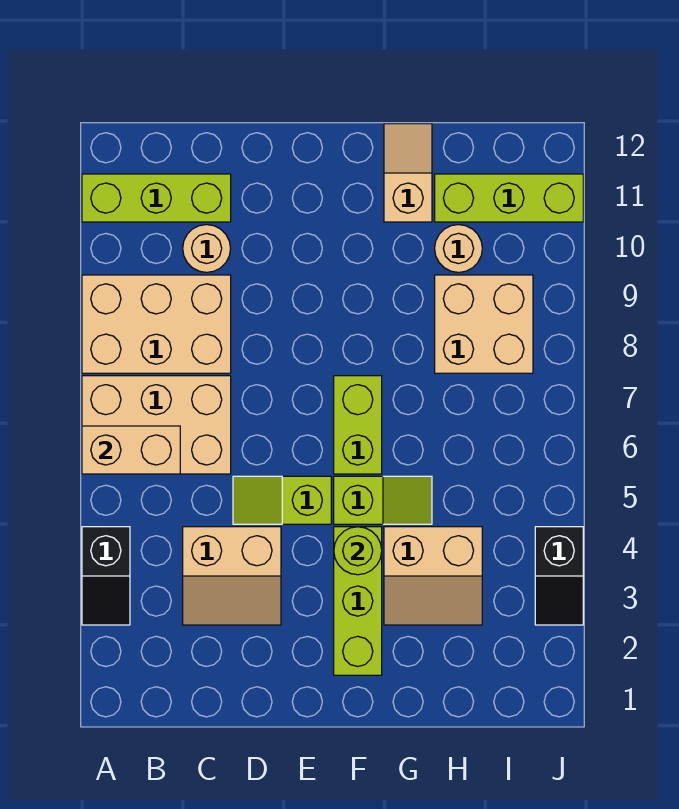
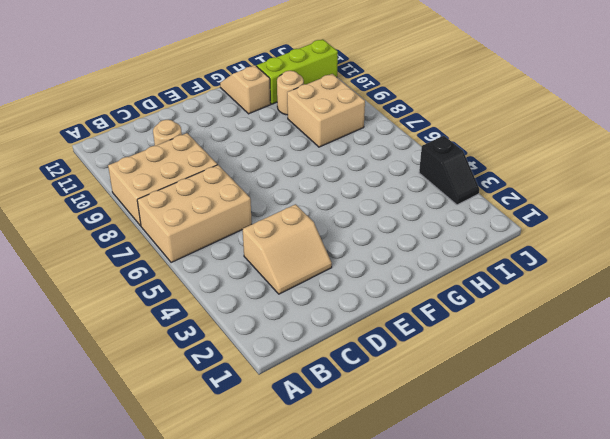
none -> black 1x2 slope [82,527,130,625]
none -> lime 1x3 brick [82,174,231,222]
none -> lime 1x2 slope [233,476,331,524]

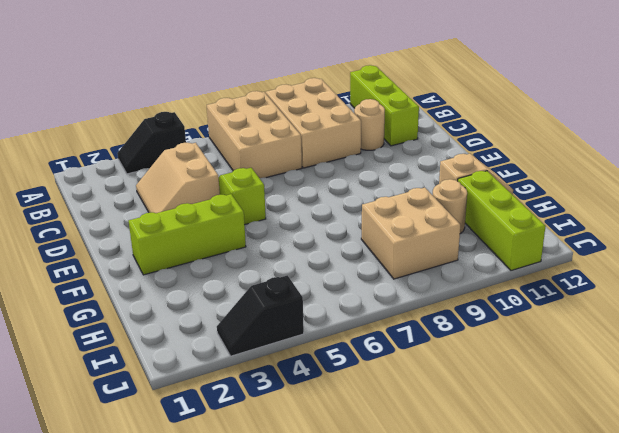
none -> lime 1x2 slope [334,476,432,524]
none -> lime 1x2 brick [334,376,382,474]
none -> tan 2x2 slope [384,527,482,625]

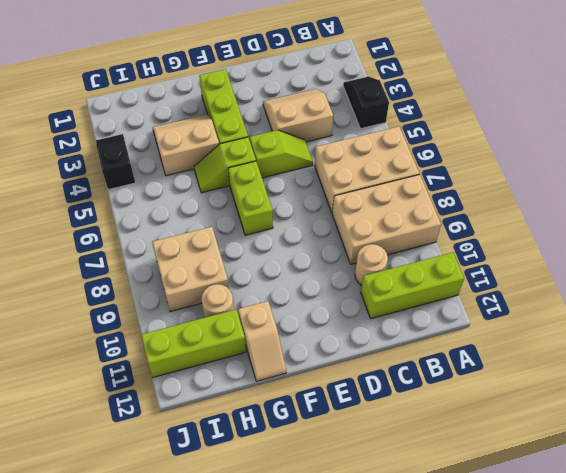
none -> tan 1x2 brick [82,426,180,474]
none -> lime 1x1 round brick [334,527,382,575]

